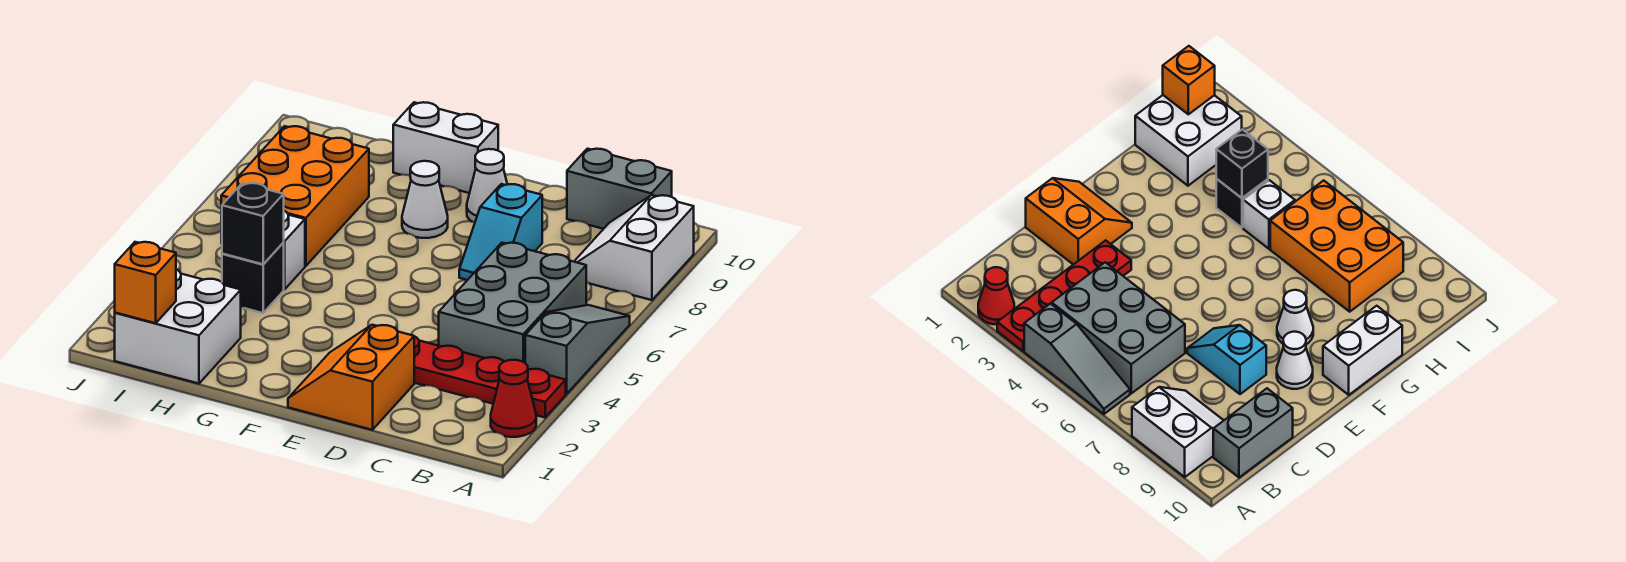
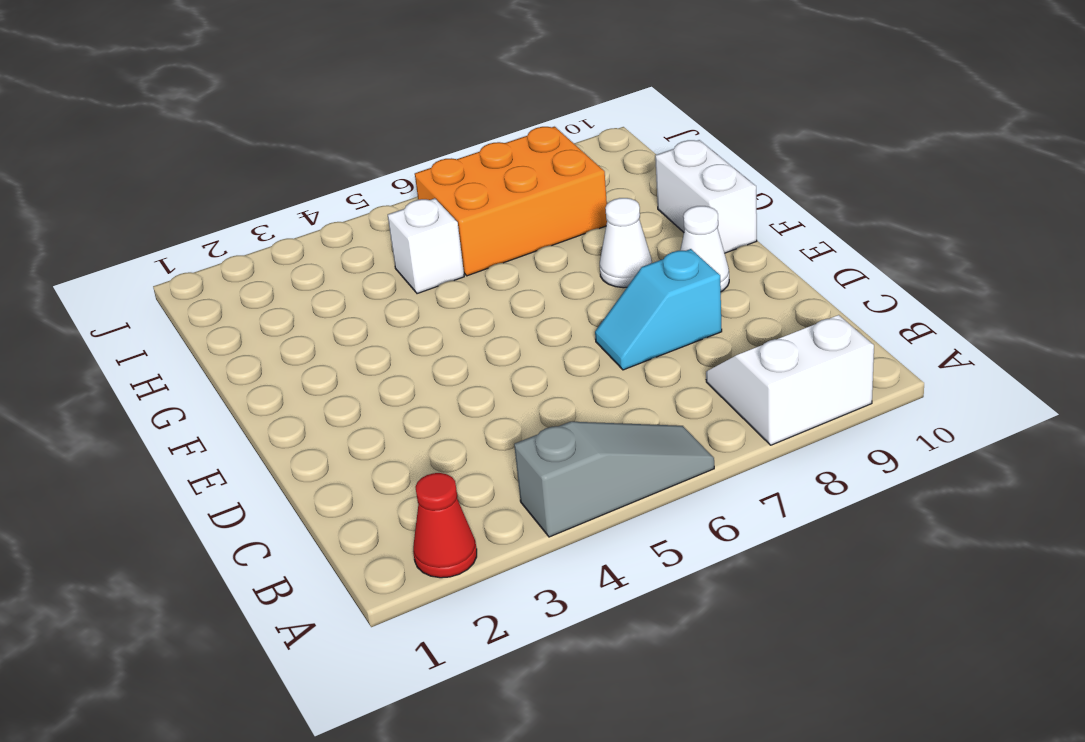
none -> red 1x4 plate [414,336,566,418]
none -> grey 2x3 brick [439,243,586,363]
none -> grey 1x2 brick [567,149,672,229]

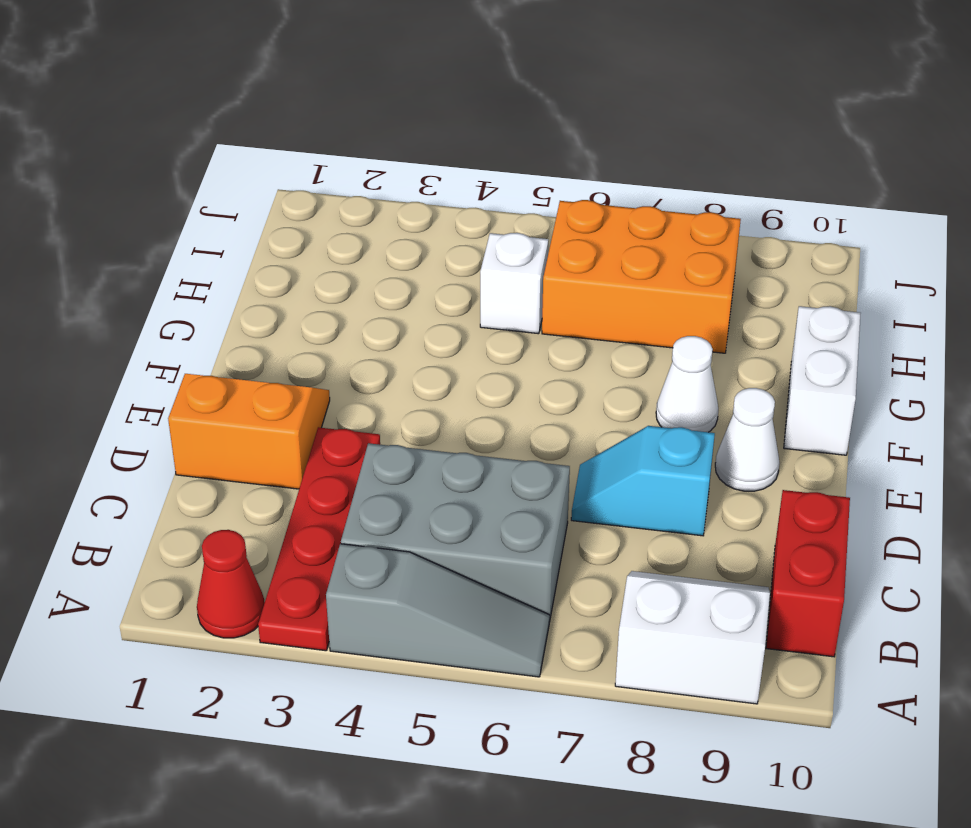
red 1x2 brick [766,490,850,657] -> grey 1x2 brick [567,149,672,229]
none -> white 2x2 brick [115,269,241,384]
none -> black 1x1 brick [222,243,284,313]
none -> black 1x1 brick [222,183,284,264]

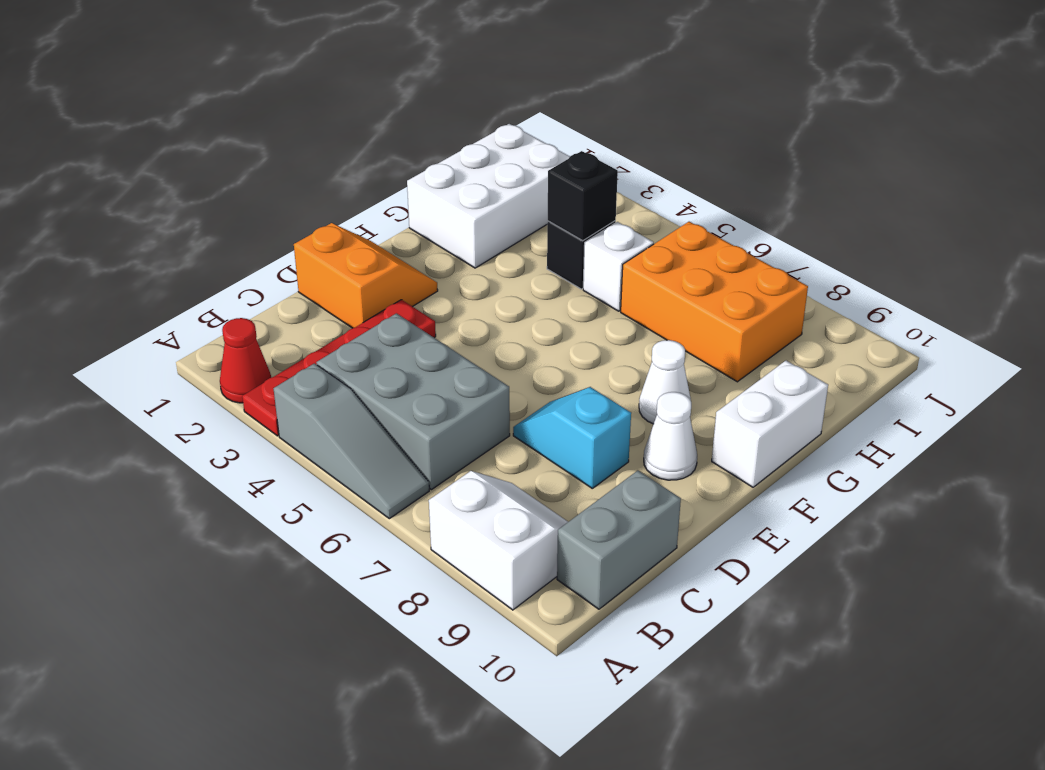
white 2x3 brick [407,124,570,268] -> white 2x2 brick [115,269,241,384]
none -> orange 1x1 brick [115,242,176,323]

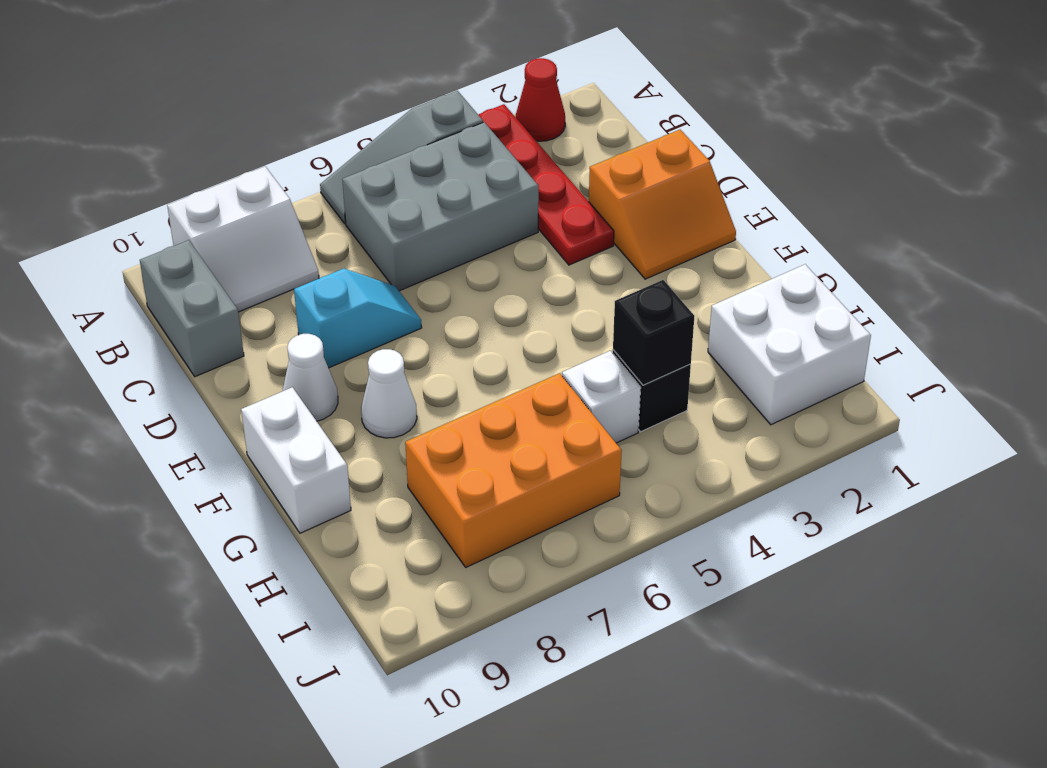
none -> orange 1x1 brick [115,242,176,323]

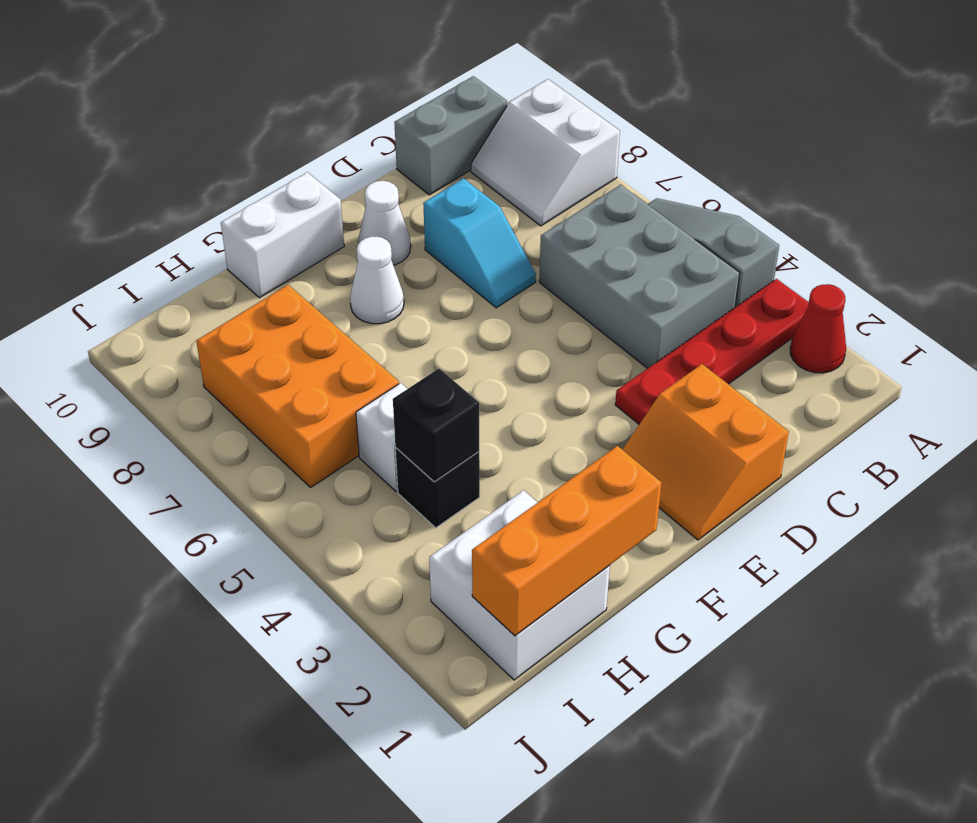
orange 1x3 brick [472,446,662,636] -> orange 1x1 brick [115,242,176,323]

